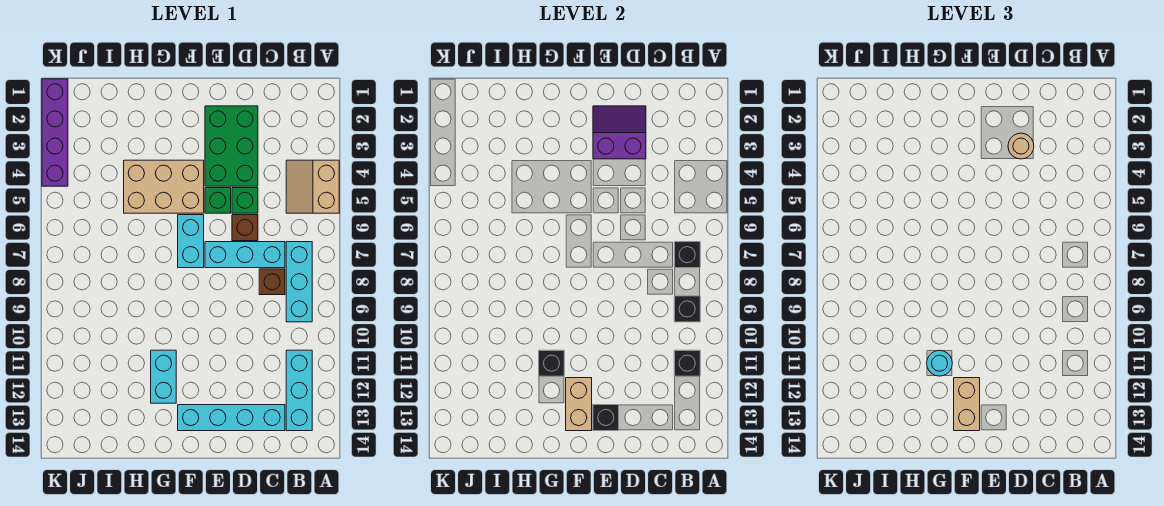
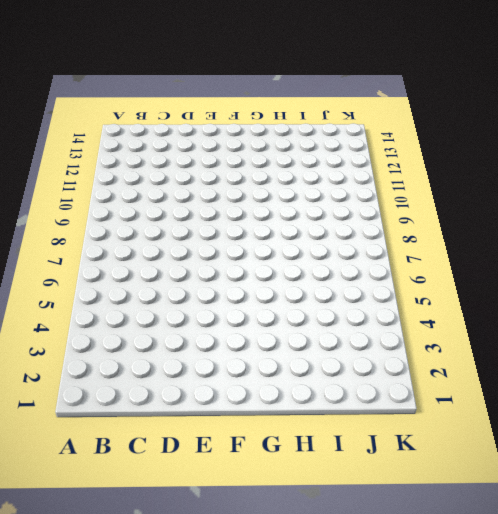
none -> tan 2x2 slope [286,160,339,213]
none -> cyan 1x3 brick [286,242,312,322]
none -> cyan 1x3 brick [286,350,312,431]

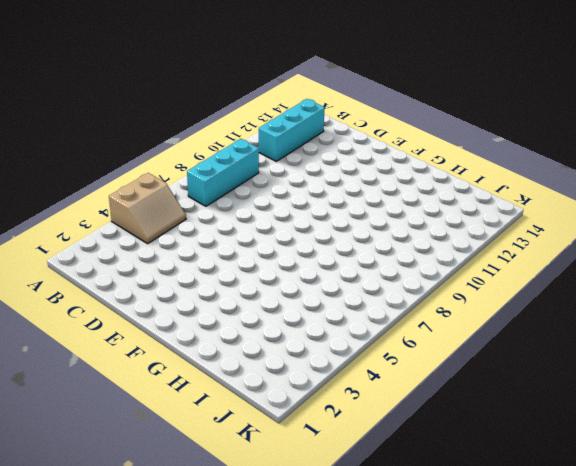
none -> cyan 1x3 brick [205,242,285,268]
none -> brown 1x1 brick [259,269,285,295]
none -> cyan 1x4 brick [178,405,285,431]

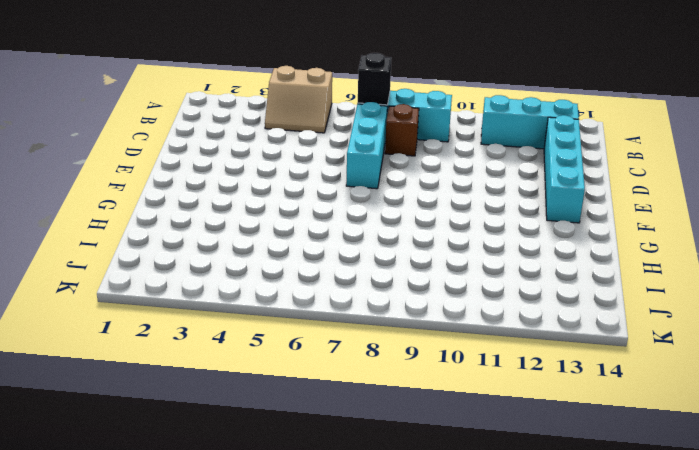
none -> green 2x3 brick [205,106,258,186]
none -> green 1x1 brick [232,188,258,213]
none -> brown 1x1 brick [232,215,258,241]

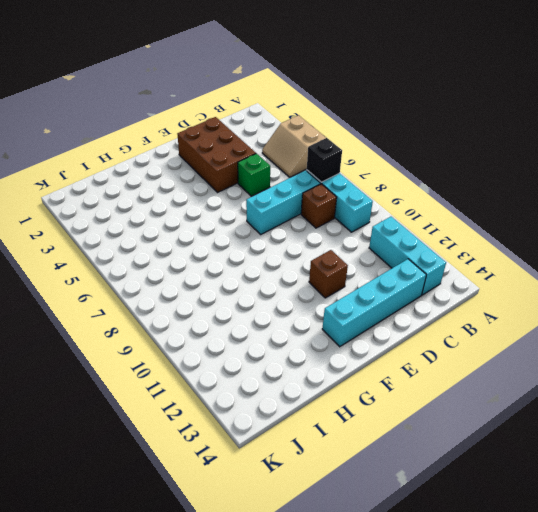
brown 2x3 brick [177,117,256,192] -> green 2x3 brick [205,106,258,186]
brown 1x1 brick [309,250,348,298] -> brown 1x1 brick moved to [232,215,258,241]
none -> green 1x1 brick [205,188,231,213]
none -> tan 2x3 brick [124,160,204,213]
none -> cyan 1x2 brick [178,215,204,268]

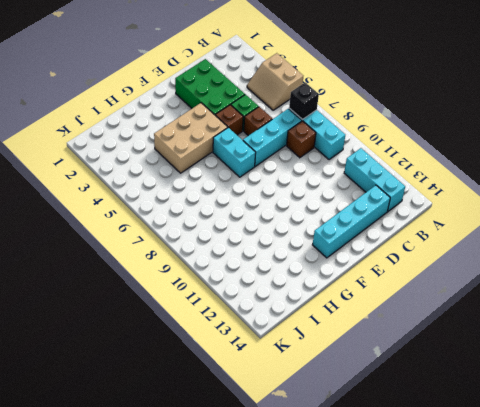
brown 1x1 brick [215,105,243,135] -> green 1x1 brick [205,188,231,213]
none -> cyan 1x2 brick [151,350,176,403]
none -> purple 1x4 brick [42,79,68,186]
none -> black 1x1 brick [674,296,700,322]

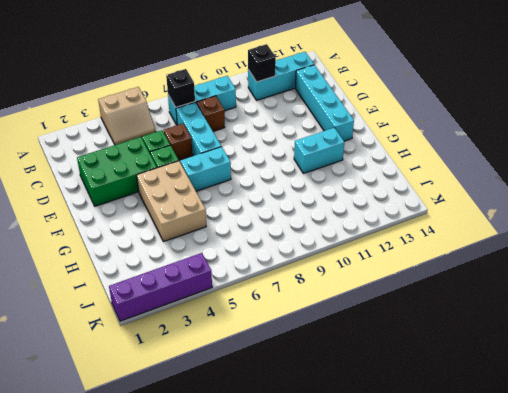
none -> black 1x1 brick [674,296,700,322]
none -> purple 2x2 slope [593,106,646,159]
none -> black 1x1 brick [593,405,619,431]

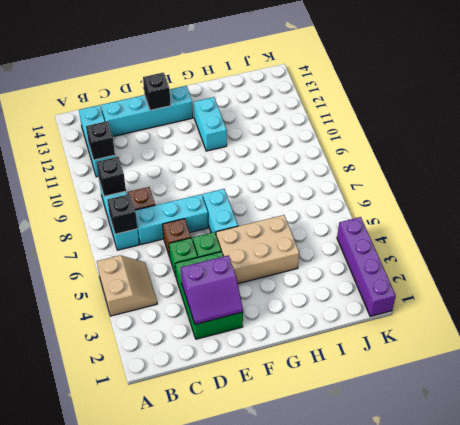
none -> tan 1x2 brick [566,378,592,431]
none -> black 1x1 brick [539,350,564,376]
none -> tan 1x1 round brick [1008,133,1034,159]

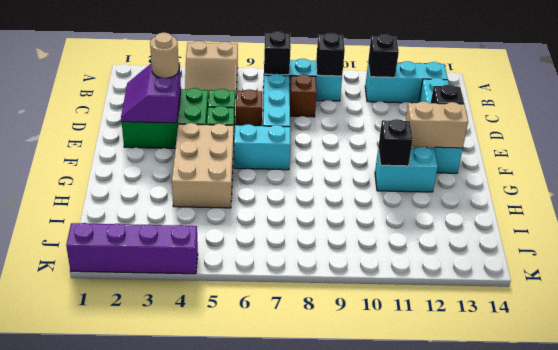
none -> tan 1x2 brick [954,378,980,431]
none -> cyan 1x1 round brick [927,350,952,376]

